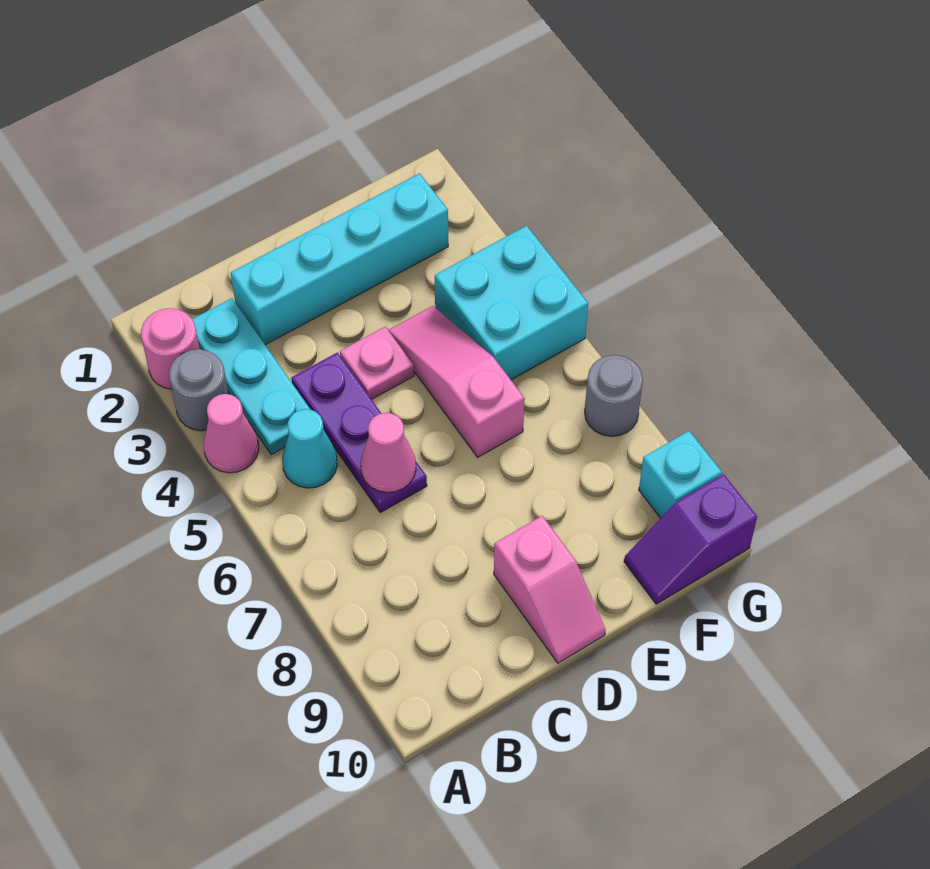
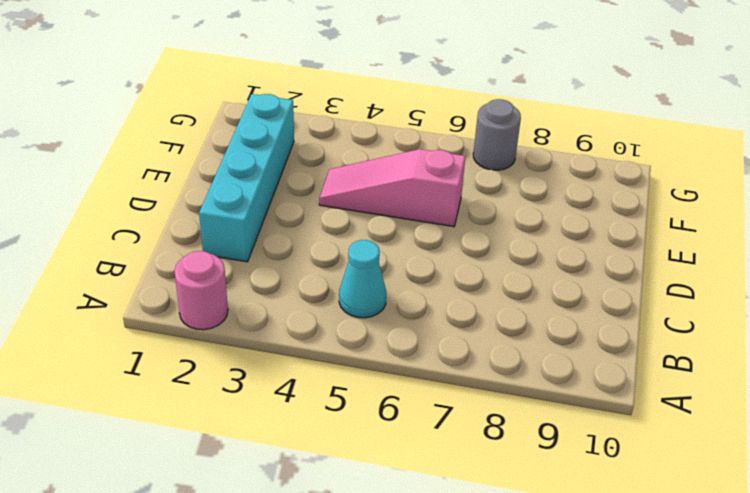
none -> grey 1x1 round brick [169,349,228,431]
none -> pink 1x1 cone [203,394,259,473]
none -> cyan 1x3 plate [192,298,311,454]

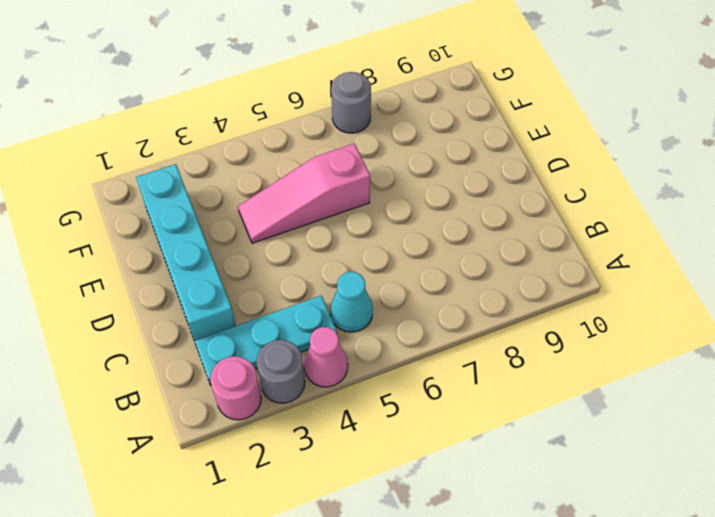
none -> purple 1x3 plate [291,353,427,512]
none -> pink 1x1 plate [340,327,414,399]
none -> pink 1x2 slope [494,516,606,663]

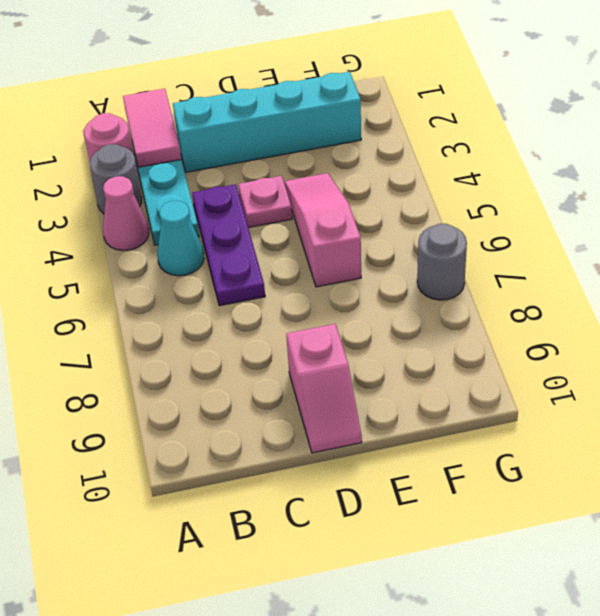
pink 1x2 tile [123,89,181,167] -> none
none -> cyan 2x2 brick [435,226,588,380]
none -> purple 1x2 slope [624,474,757,604]
none -> cyan 1x1 brick [639,431,722,518]

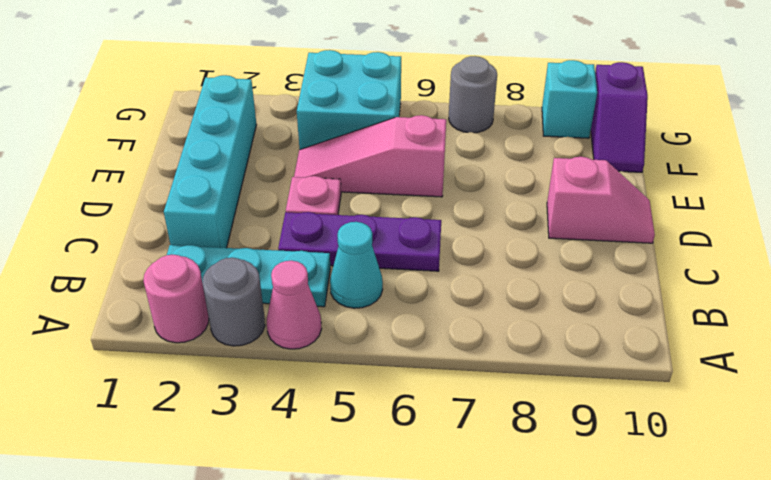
none -> pink 1x1 cone [360,413,416,493]

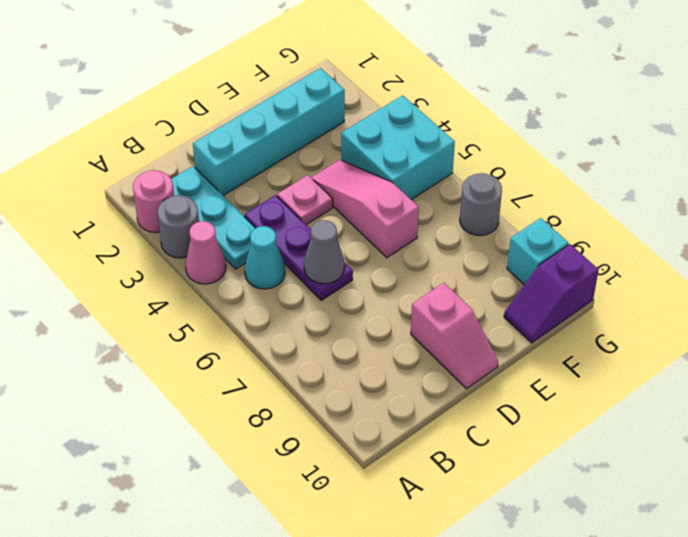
grey 1x1 cone [304,220,345,284] -> pink 1x1 cone [360,413,416,493]

